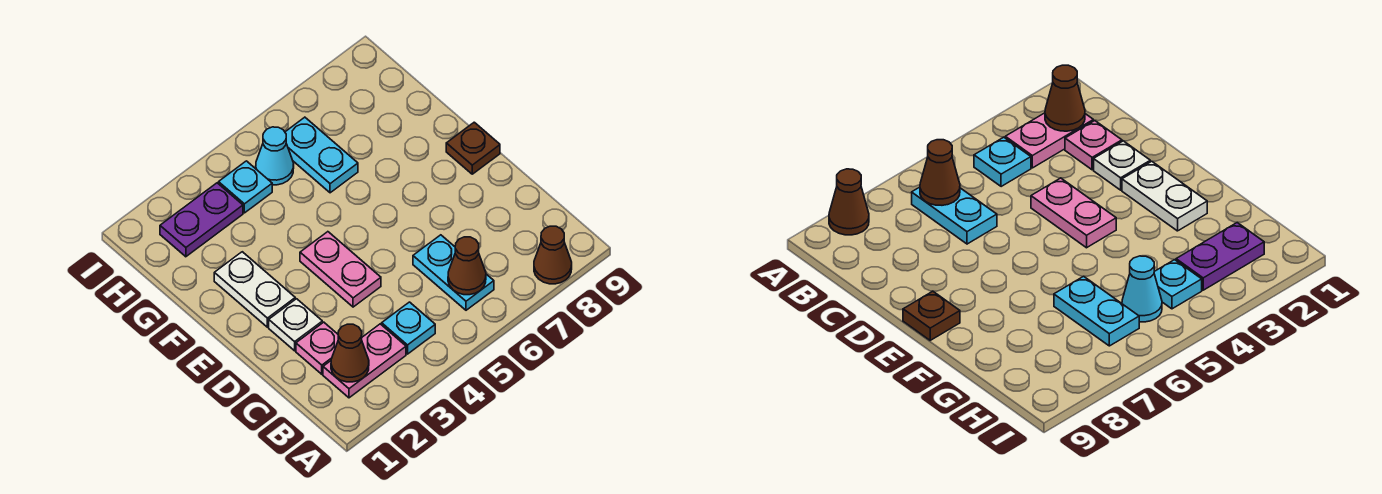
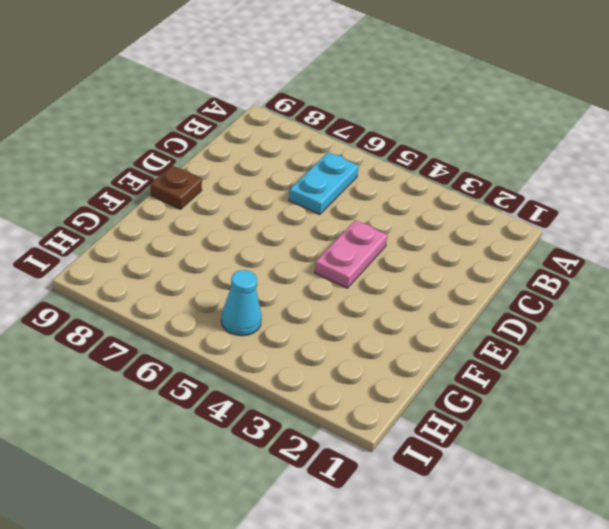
none -> brown 1x1 cone [534,226,572,284]
none -> pink 1x2 plate [323,324,406,398]
none -> cyan 1x1 plate [382,302,435,354]

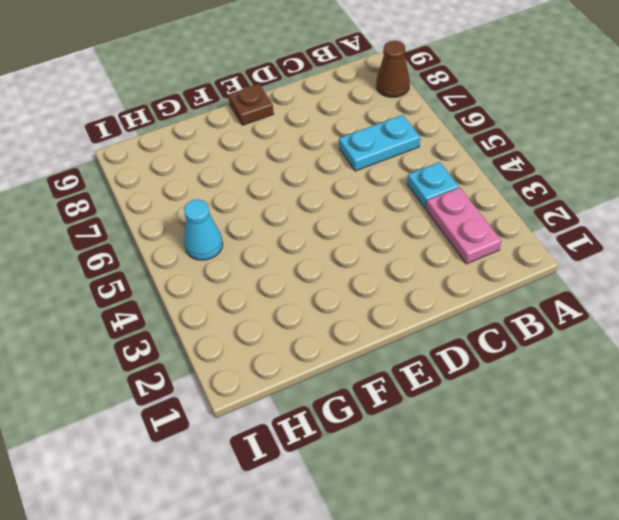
none -> pink 1x1 plate [296,322,338,374]
none -> white 1x1 plate [269,299,322,351]
none -> pink 1x2 plate [300,232,381,307]

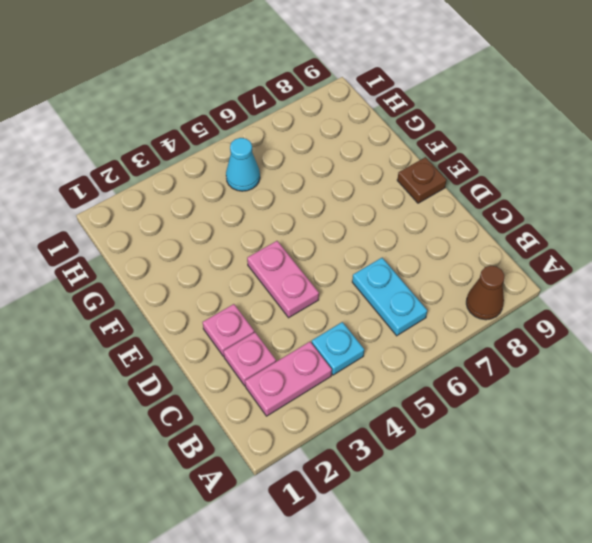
pink 1x1 plate [203,304,254,356] -> white 1x1 plate [269,299,322,351]
none -> white 1x2 plate [214,252,295,327]
none -> cyan 1x2 plate [285,117,358,193]
none -> purple 1x2 plate [160,183,243,257]

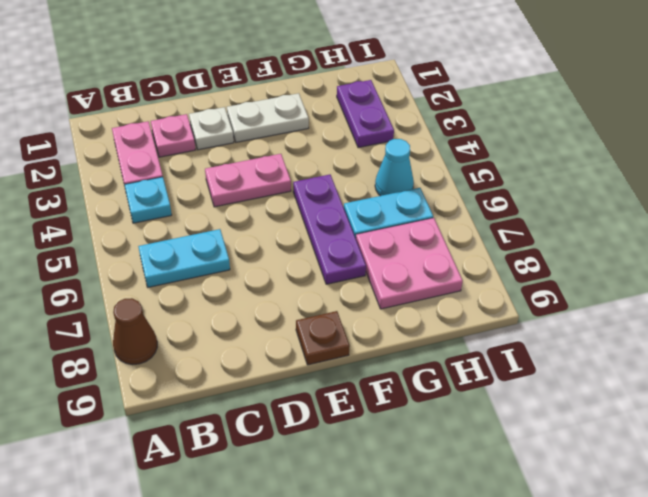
purple 1x3 plate [293,175,366,284] -> none
pink 2x2 plate [356,218,463,309] -> none
none -> cyan 1x1 plate [219,161,272,213]
none -> brown 1x1 cone [331,324,369,382]
none -> brown 1x1 cone [448,237,486,295]

